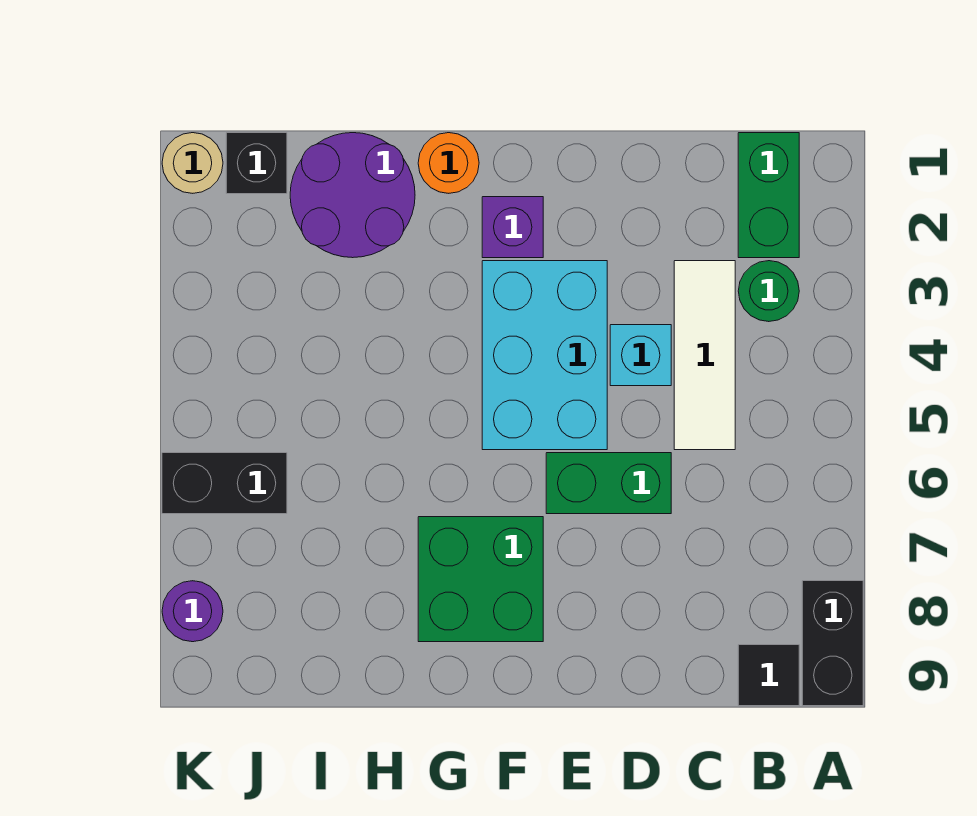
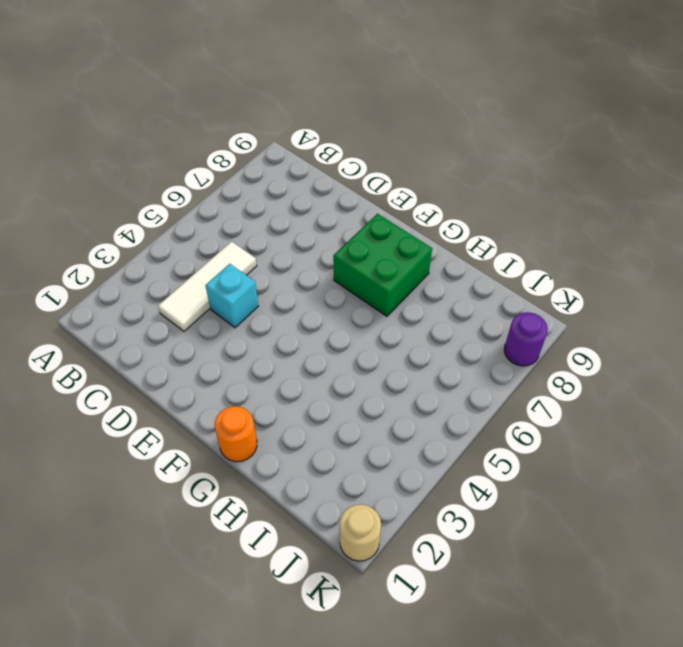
none -> black 1x2 brick [802,581,863,706]
none -> green 1x2 brick [738,133,799,258]
none -> green 1x1 round brick [738,261,799,322]

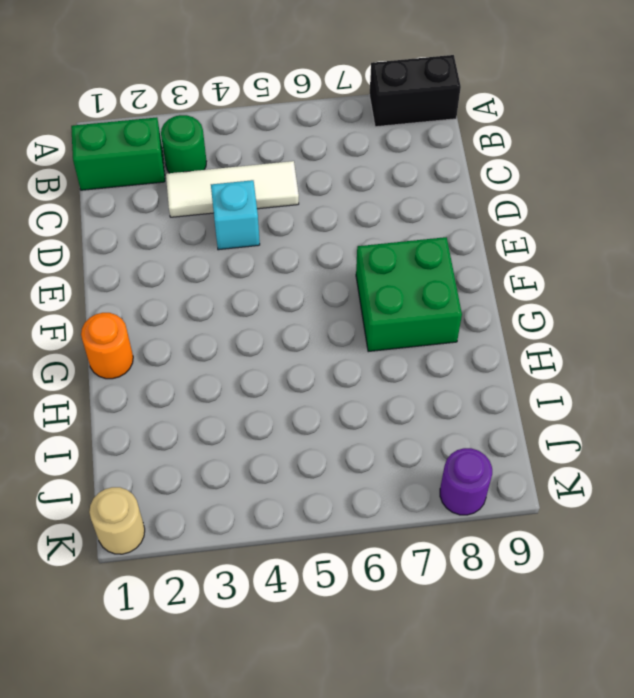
none -> black 1x1 tile [738,645,799,706]
none -> green 1x2 brick [546,453,671,514]
none -> cyan 2x3 brick [482,261,607,450]

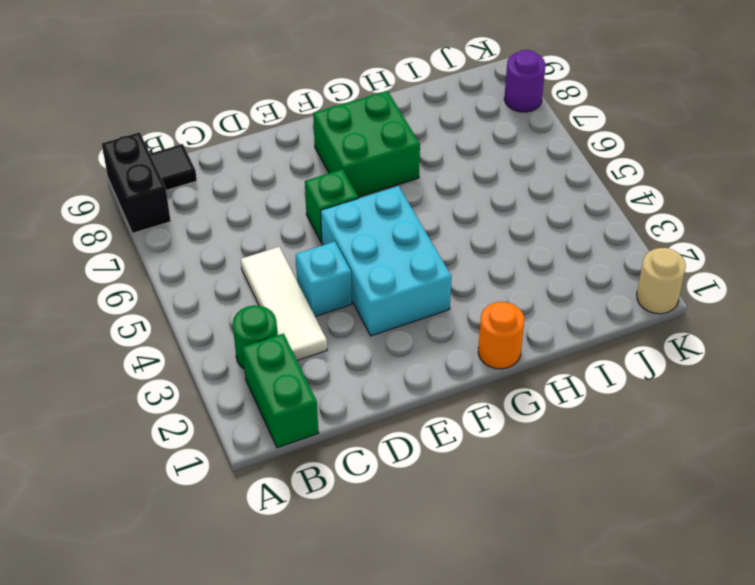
green 1x1 brick [305,169,358,243] -> green 1x2 brick [546,453,671,514]
none -> purple 1x1 brick [482,197,543,258]
none -> purple 2x2 round brick [290,133,415,258]
none -> black 1x1 brick [226,133,287,194]

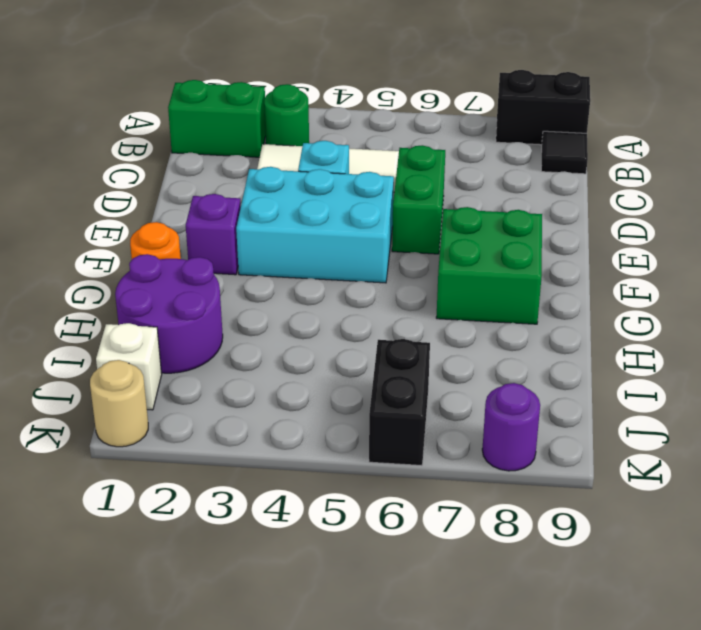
white 1x1 brick [96,323,162,410] -> black 1x1 brick [226,133,287,194]

